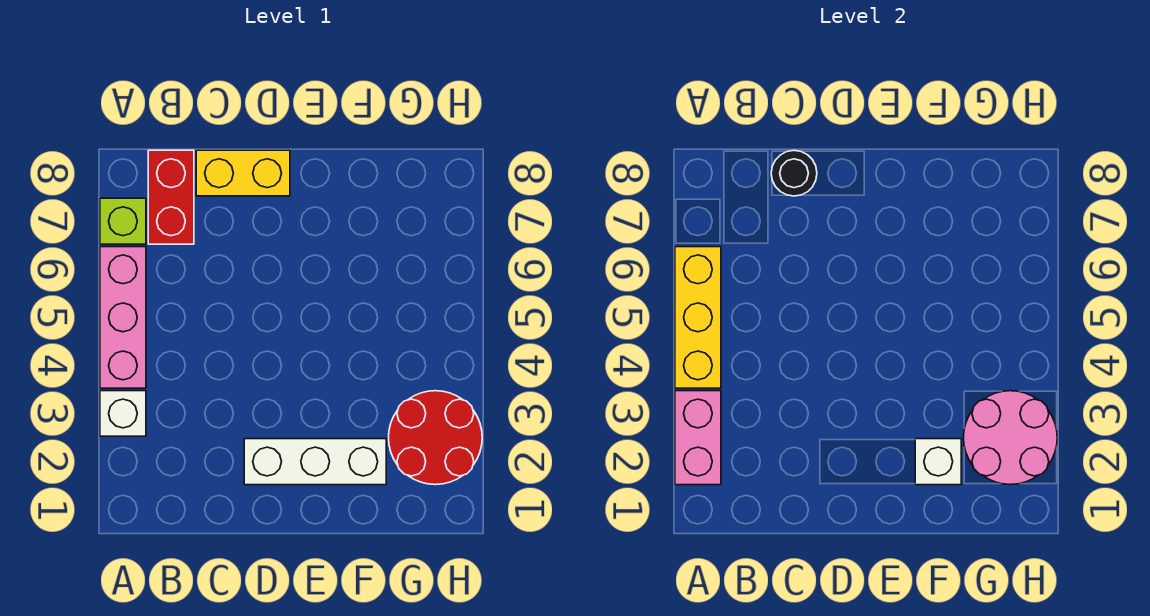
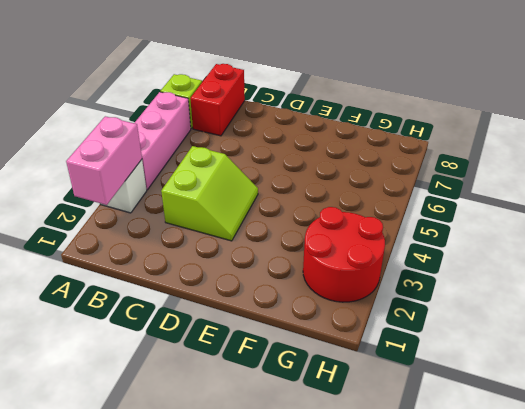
lime 2x2 slope [161,146,258,241] -> none
none -> yellow 1x2 brick [196,150,290,196]
none -> white 1x3 brick [244,439,386,485]
none -> yellow 1x3 brick [675,247,721,388]

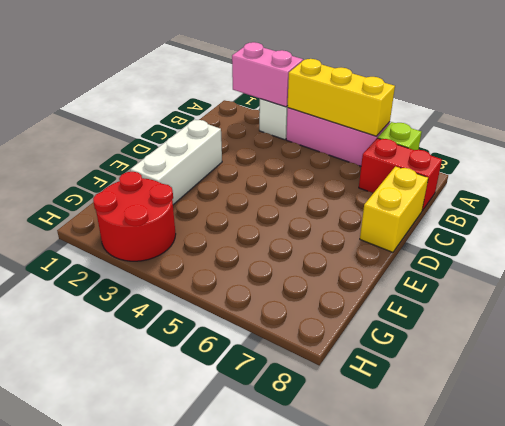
none -> black 1x1 round brick [771,150,817,196]
none -> white 1x1 brick [915,439,961,485]
none -> pink 2x2 round brick [964,391,1057,485]

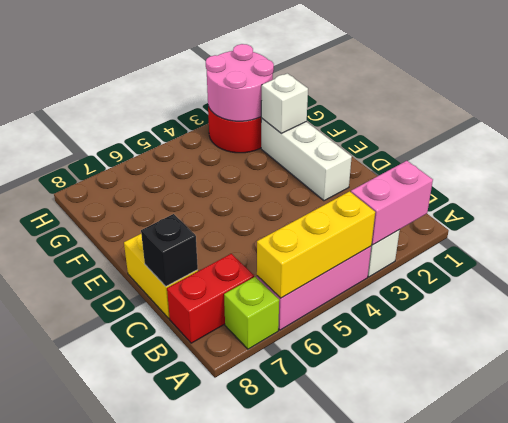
black 1x1 brick [141,214,198,286] -> black 1x1 round brick [771,150,817,196]

